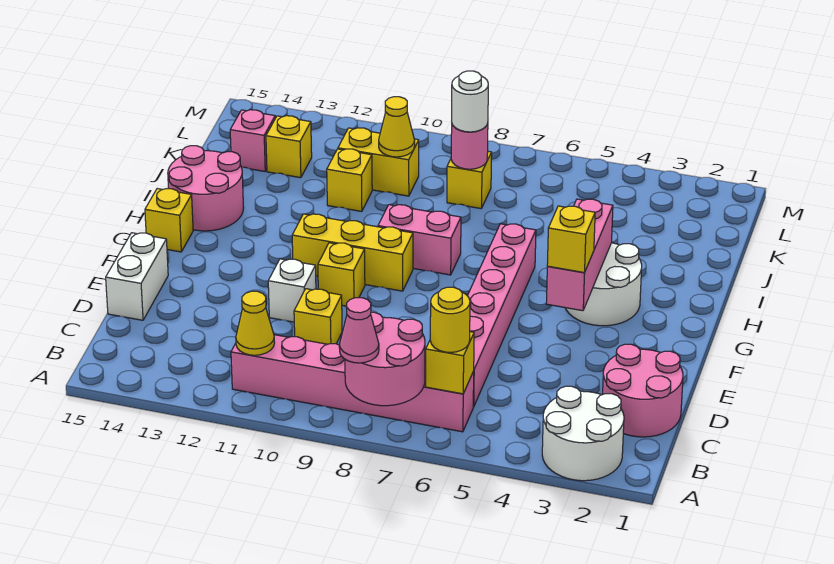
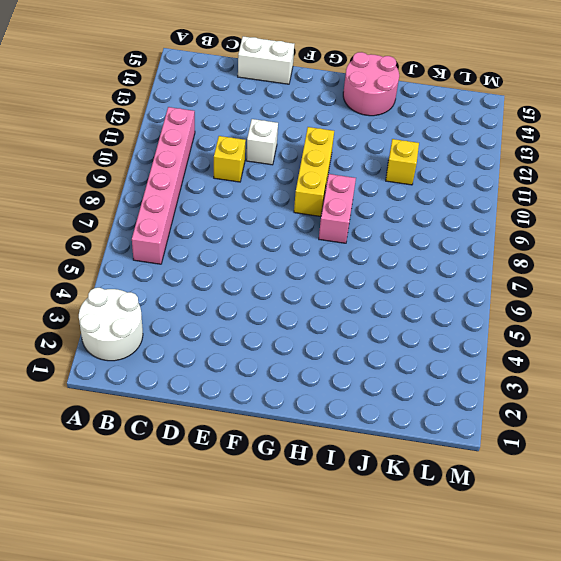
none -> pink 2x2 round brick [603,344,683,437]
none -> pink 1x6 brick [468,224,536,407]
none -> yellow 1x1 brick [318,243,365,306]

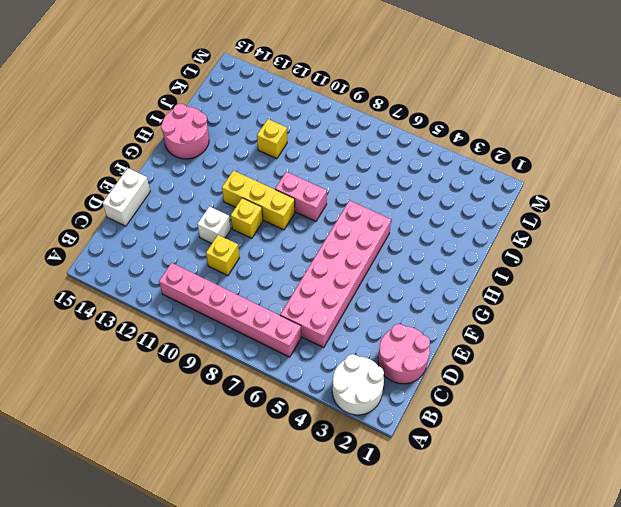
pink 2x6 brick [280,200,391,348] -> pink 1x6 brick [468,224,536,407]
none -> white 2x2 round brick [566,243,642,326]
none -> yellow 1x1 brick [145,189,193,252]
none -> yellow 1x1 brick [447,151,492,208]

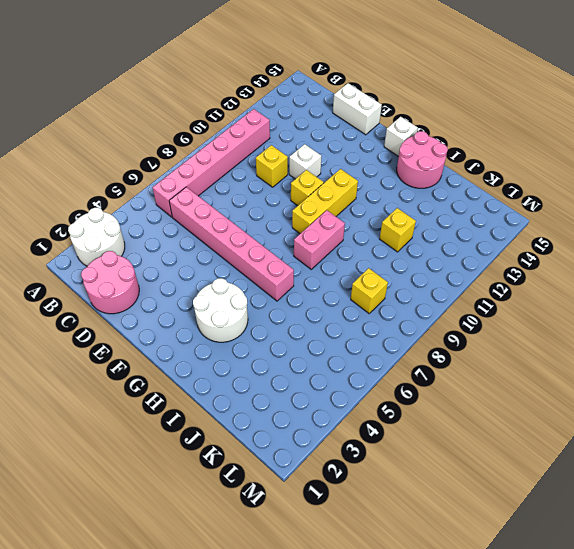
white 1x1 brick [384,117,418,157] -> yellow 1x1 brick [145,189,193,252]
none -> yellow 1x2 brick [338,128,419,196]
none -> yellow 1x1 brick [266,116,312,178]
none -> pink 1x1 brick [230,110,275,171]

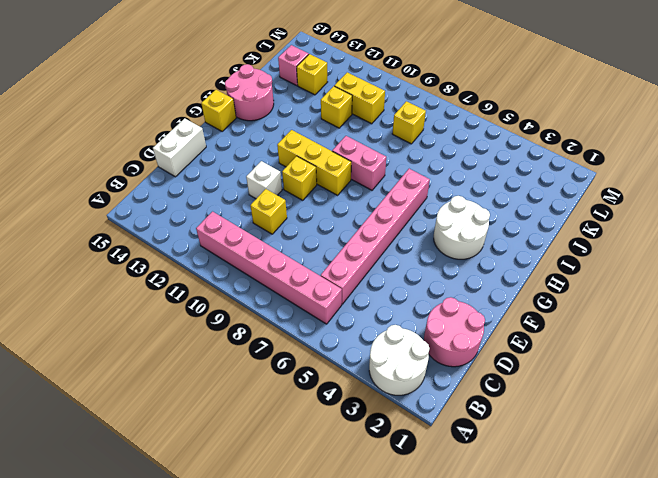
none -> pink 2x2 round brick [345,312,425,406]
none -> yellow 1x1 brick [426,332,474,394]
none -> yellow 1x1 cone [236,291,275,355]

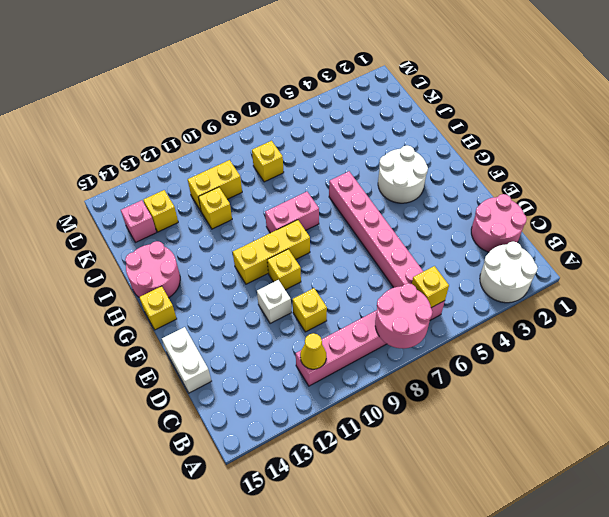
none -> pink 1x3 brick [546,199,613,311]
none -> pink 1x1 round brick [451,123,488,169]
none -> yellow 1x1 cone [379,97,415,157]

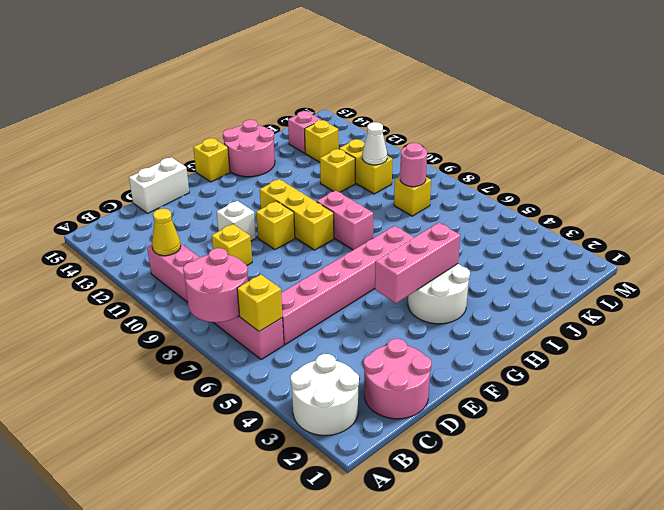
white 1x1 cone [362,122,387,165] -> yellow 1x1 cone [379,97,415,157]
none -> pink 1x1 cone [339,298,379,363]
none -> yellow 1x1 round brick [430,287,470,353]
none -> yellow 1x1 brick [547,206,595,273]

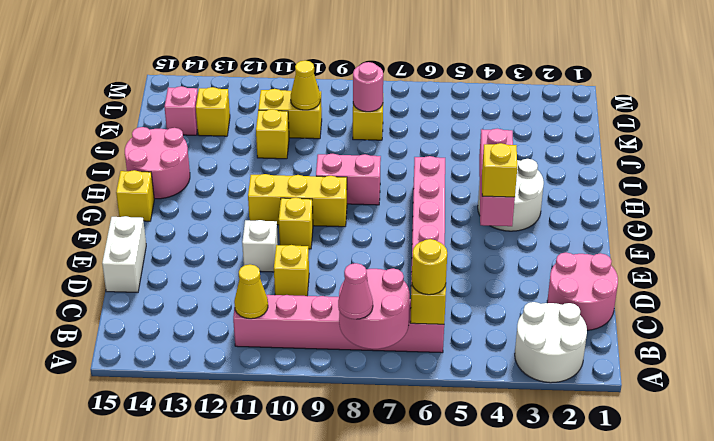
none -> white 1x1 round brick [452,71,488,132]

